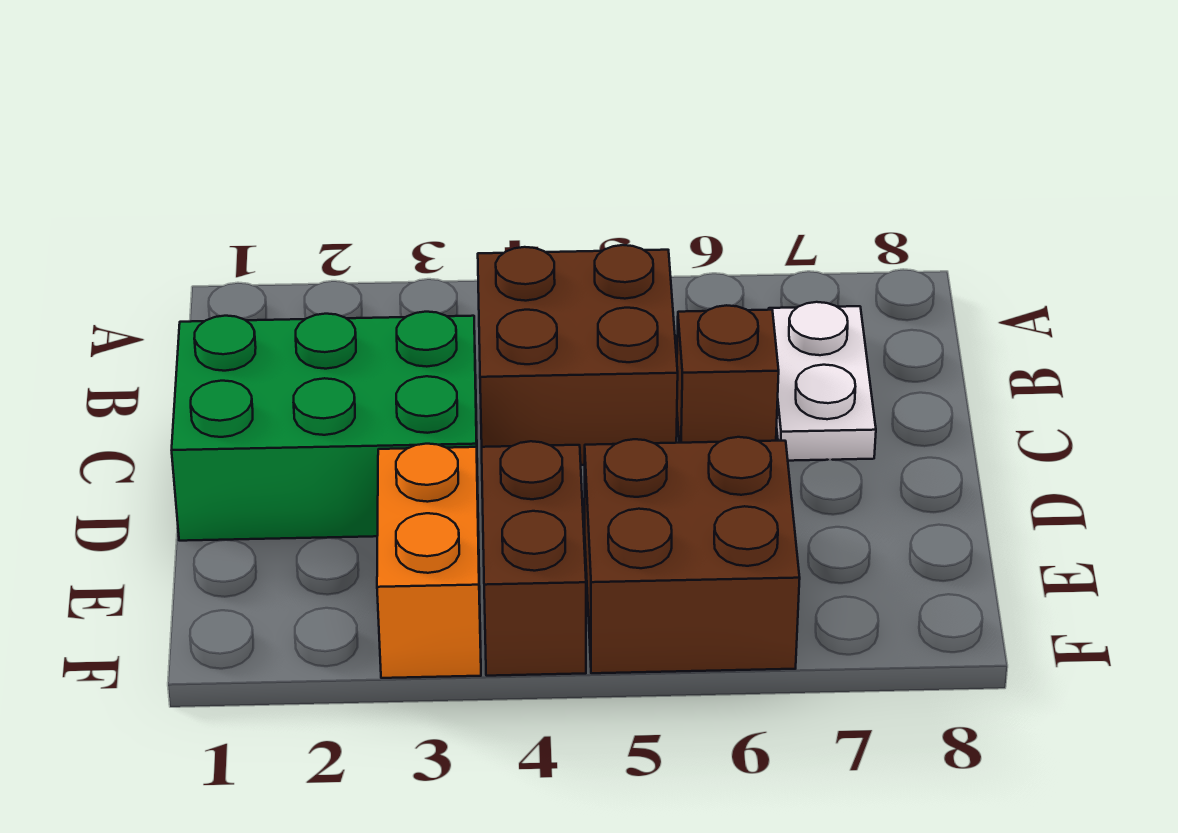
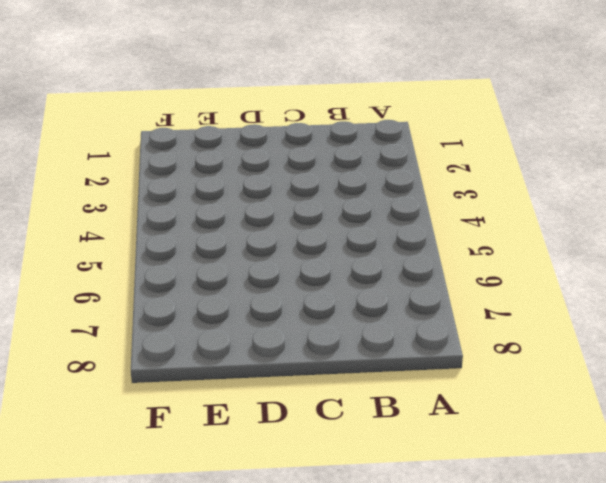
none -> brown 2x2 brick [478,245,678,465]
none -> white 1x2 plate [769,302,876,461]

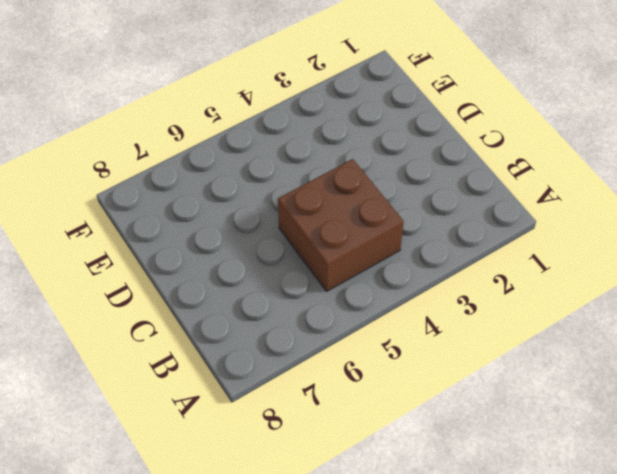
none -> white 1x2 plate [769,302,876,461]
none -> green 2x3 brick [172,312,478,541]

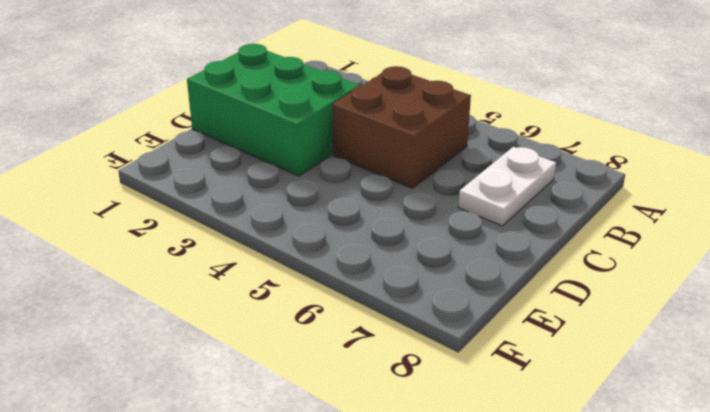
none -> brown 1x1 brick [677,305,779,443]
none -> orange 1x2 brick [377,444,481,678]

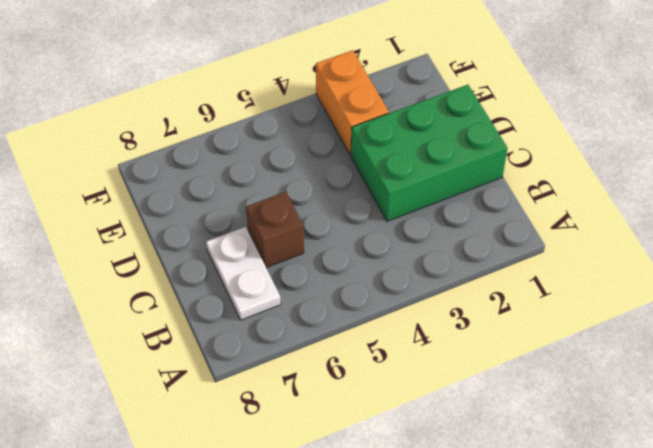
none -> brown 2x2 brick [478,245,678,465]
none -> brown 1x2 brick [482,441,586,676]

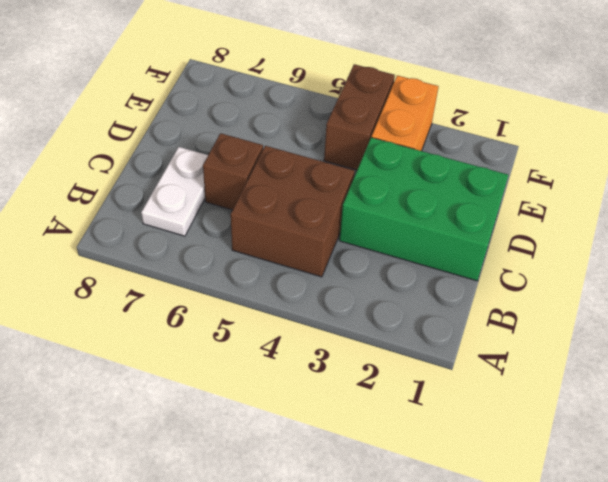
none -> brown 2x2 brick [585,437,800,673]

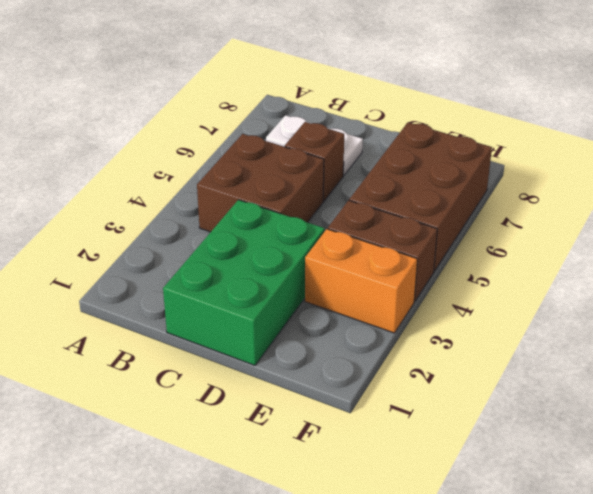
brown 2x3 brick [349,122,492,271] -> brown 2x2 brick [585,437,800,673]

